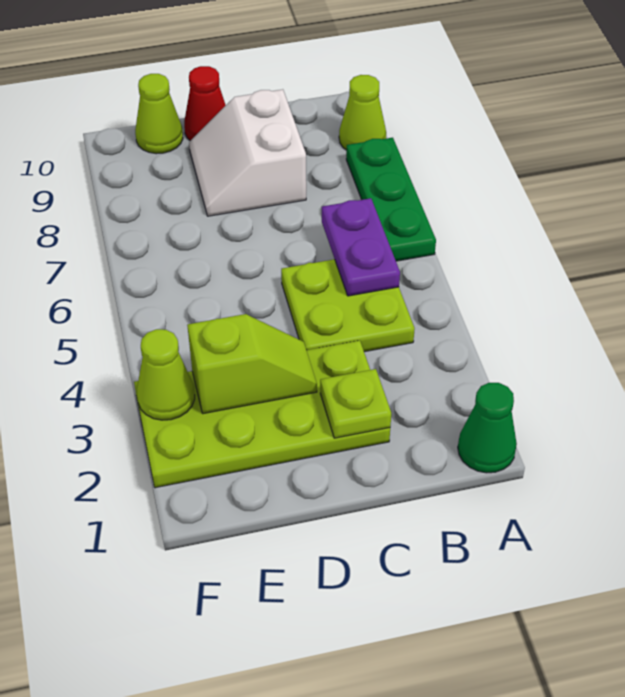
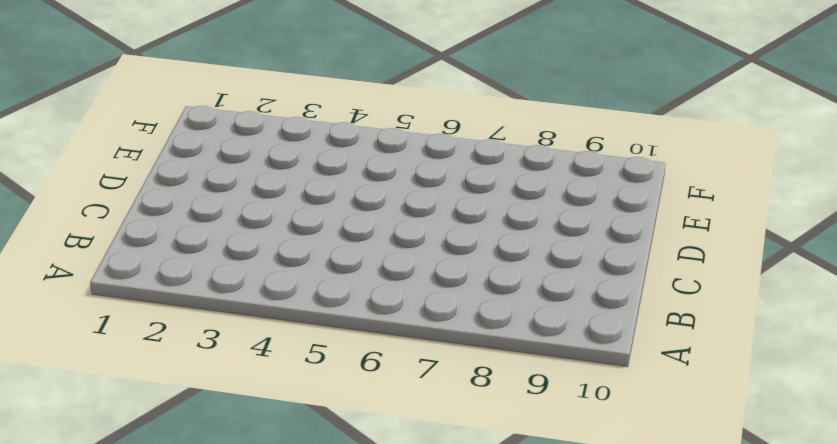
none -> green 1x1 cone [458,383,517,473]
none -> green 1x3 plate [346,138,436,261]
none -> lime 1x1 cone [339,75,386,149]

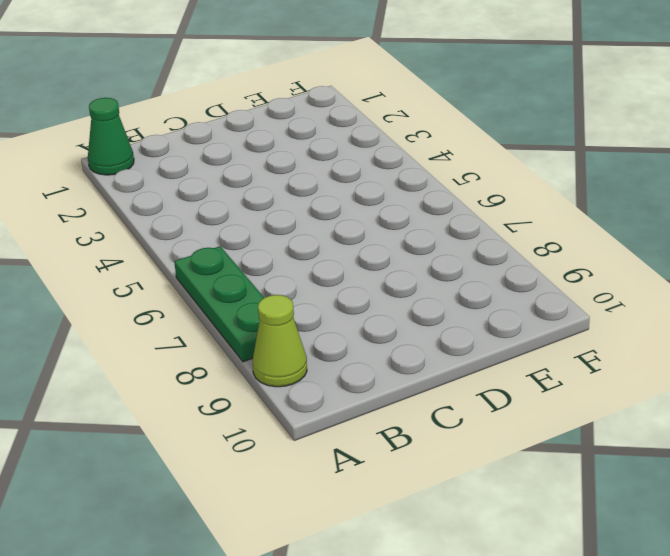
none -> lime 2x2 plate [281,259,415,352]
none -> lime 2x4 plate [134,340,390,488]
none -> white 2x2 slope [189,89,306,216]

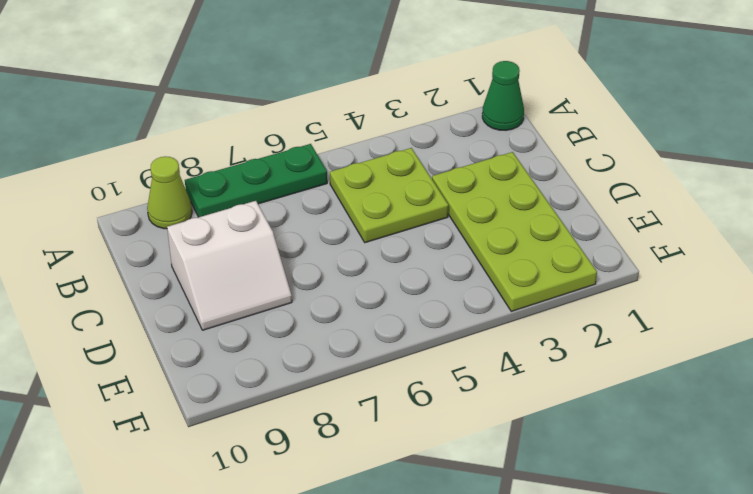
none -> red 1x1 cone [184,66,226,141]
none -> lime 1x1 cone [135,74,183,154]
none -> purple 1x2 plate [322,198,400,296]

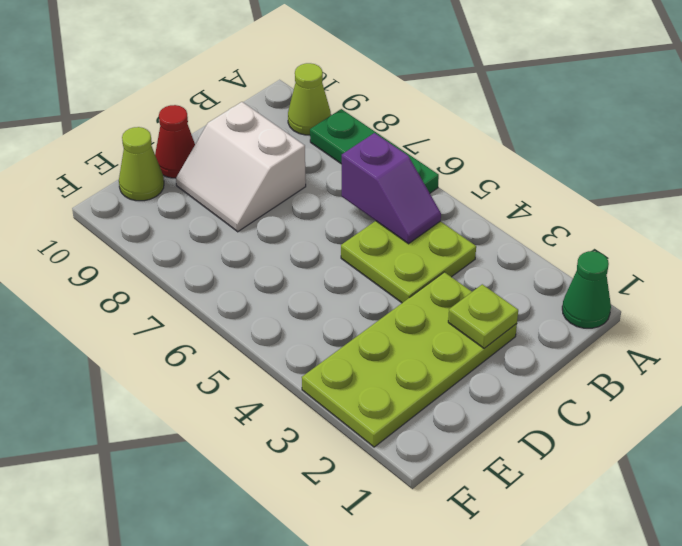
purple 1x2 slope [342,133,441,244] -> purple 1x2 plate [322,198,400,296]
none -> lime 1x2 slope [187,314,317,414]
none -> lime 1x1 cone [137,329,195,420]

